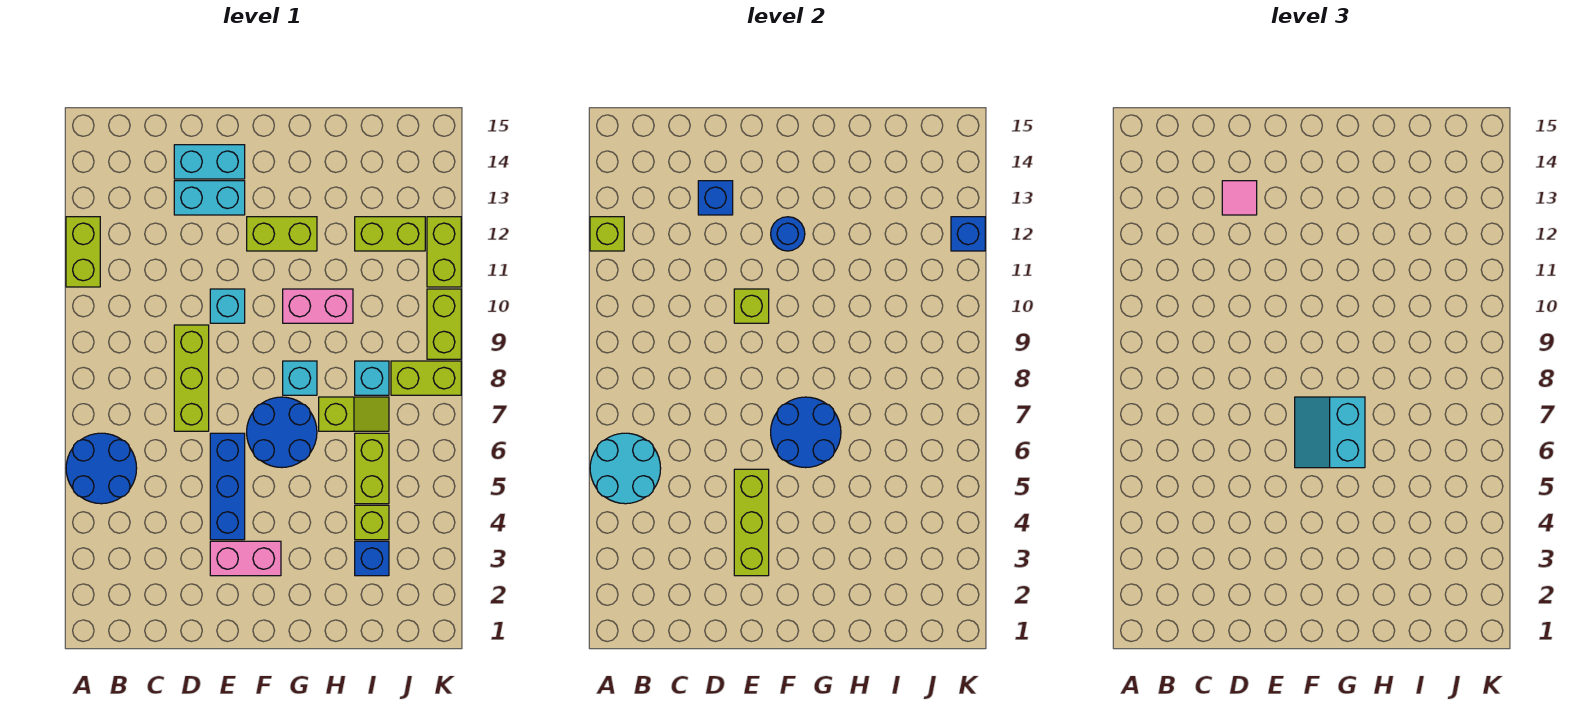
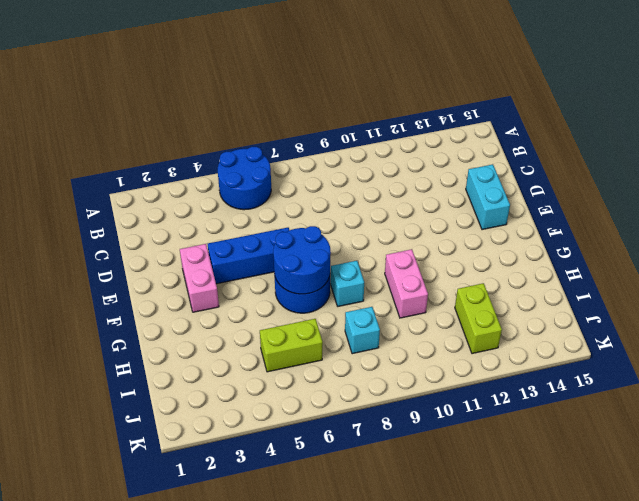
none -> lime 1x2 brick [66,217,100,287]
none -> lime 1x3 brick [174,325,209,431]
none -> cyan 1x2 brick [174,181,245,215]
none -> cyan 1x1 brick [210,289,245,323]

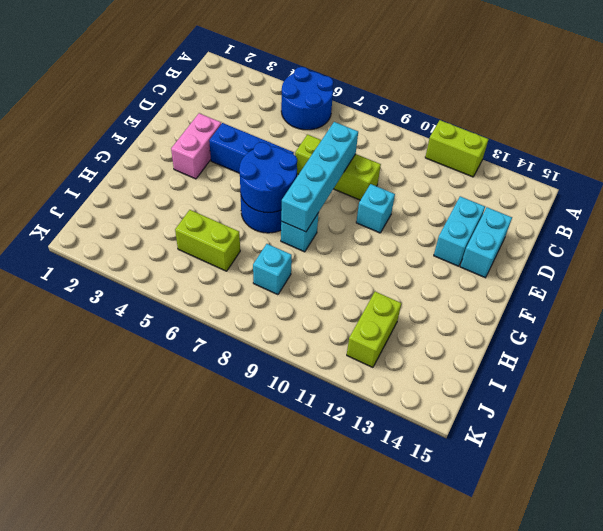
cyan 1x4 brick [281,122,358,232] -> none
none -> lime 1x2 brick [247,217,317,251]
none -> pink 1x2 brick [283,289,353,323]
none -> lime 1x2 slope [319,397,389,431]
none -> blue 1x1 brick [355,541,389,576]

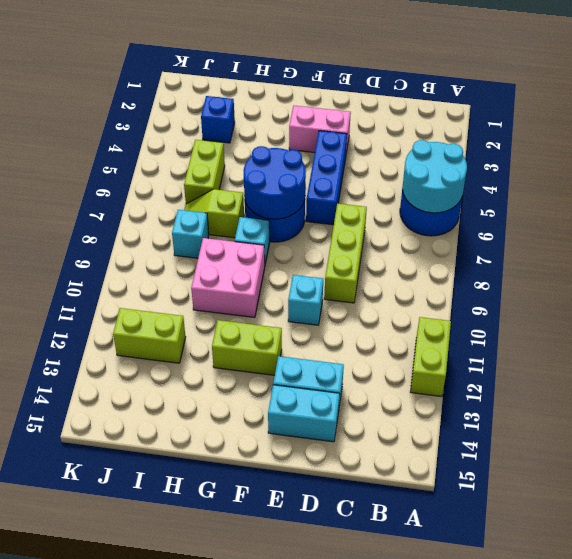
pink 2x2 brick [191,238,265,317] -> pink 1x2 brick [283,289,353,323]
none -> lime 1x1 brick [355,505,389,540]
none -> lime 1x2 brick [391,361,461,395]
none -> lime 1x2 brick [427,289,461,359]
none -> lime 1x2 brick [427,217,461,287]

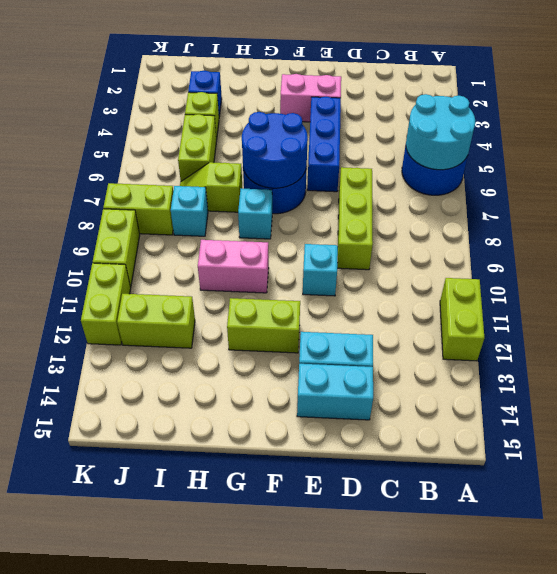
none -> lime 1x1 brick [590,217,624,251]
none -> blue 1x1 brick [698,181,733,215]
none -> lime 1x3 brick [734,469,769,576]
none -> lime 1x1 brick [734,289,769,323]

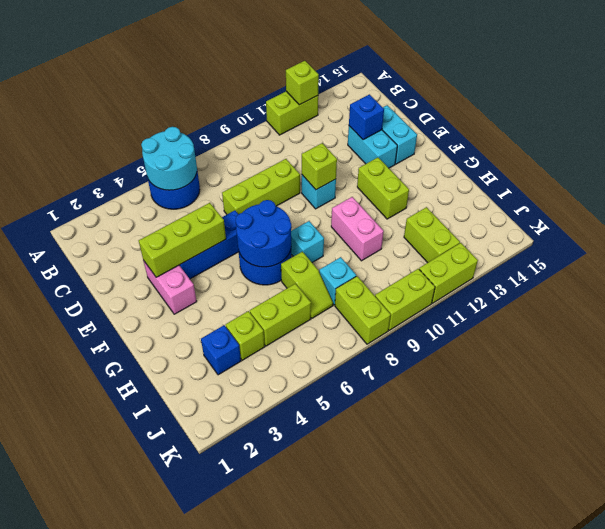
none -> blue 1x1 round brick [771,217,805,251]
none -> blue 1x1 brick [951,217,985,251]
none -> pink 1x1 tile [1222,181,1257,215]
none -> cyan 2x2 slope [1295,397,1365,468]

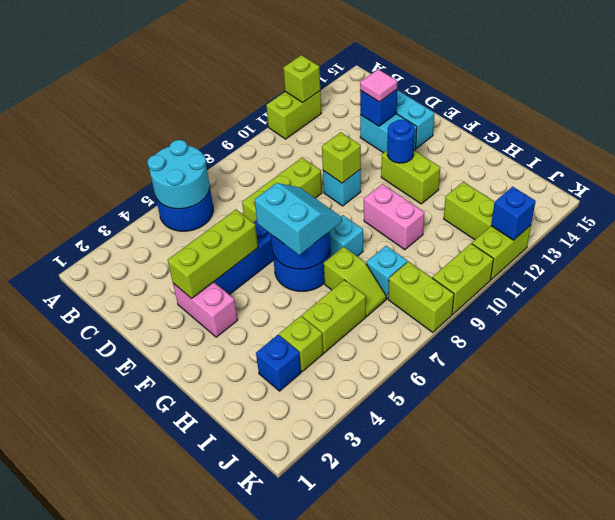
cyan 2x2 slope [255,183,342,255] -> cyan 2x2 slope turned to [1295,397,1365,468]

